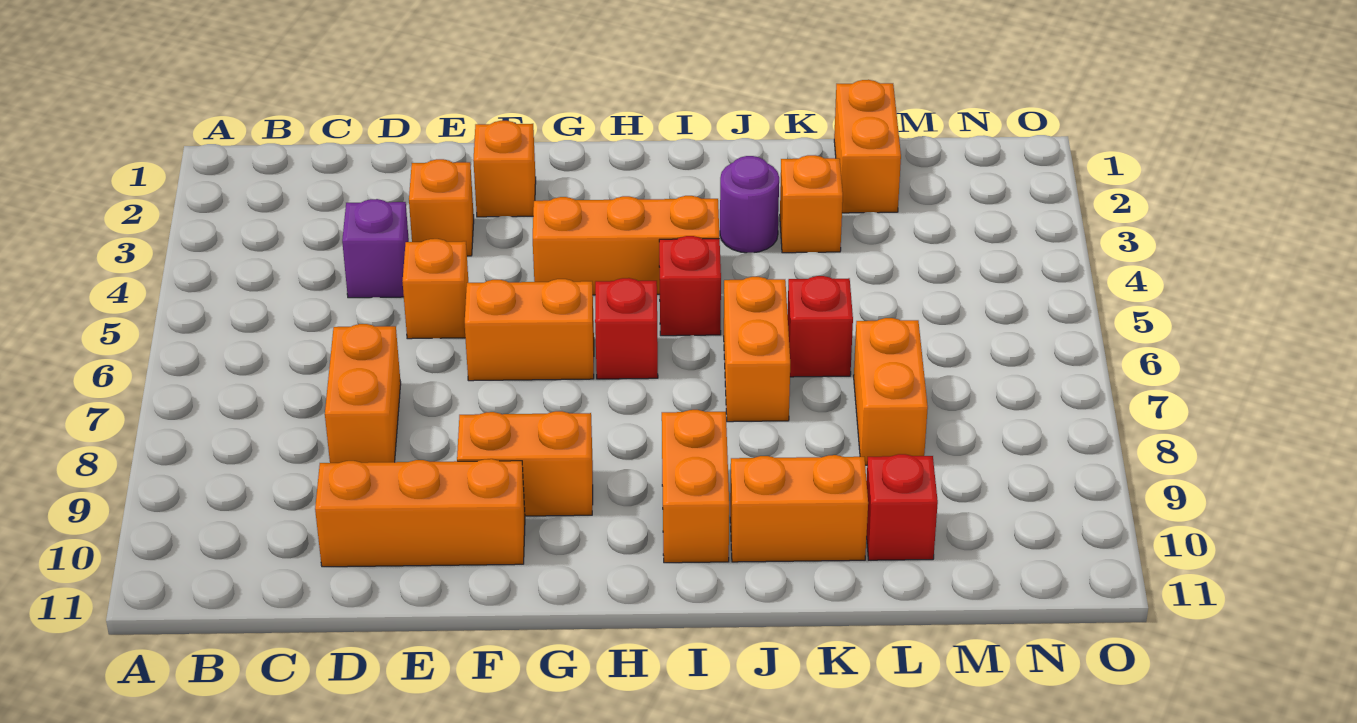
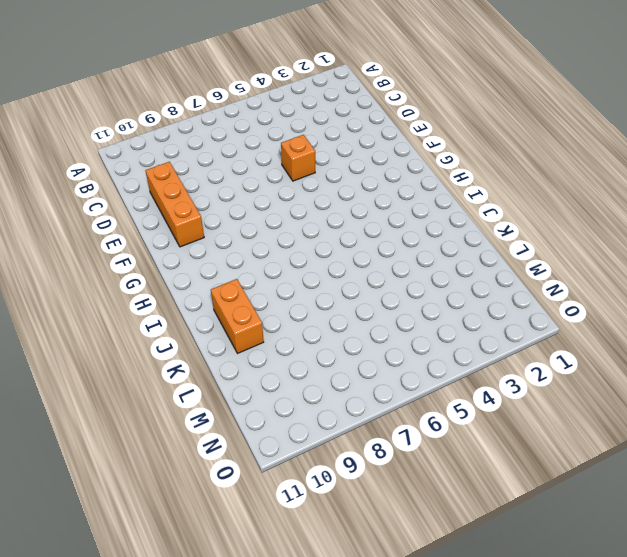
none -> purple 1x1 brick [342,199,409,298]
none -> orange 1x2 brick [325,324,401,463]
none -> orange 1x1 brick [409,159,474,256]

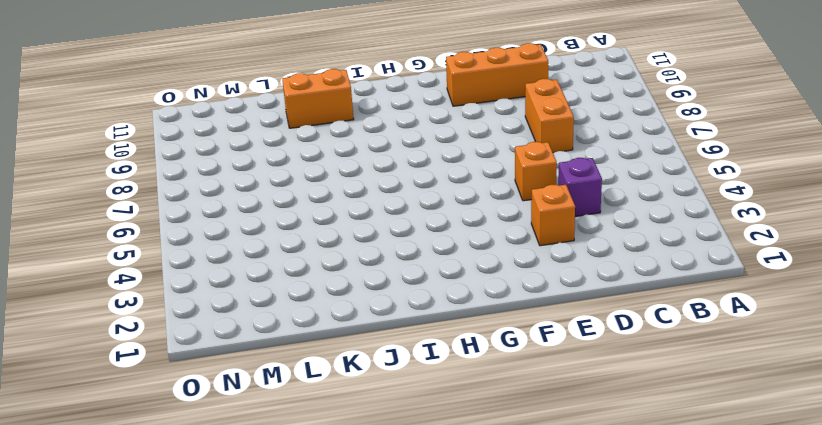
none -> orange 1x1 brick [473,121,536,217]
none -> orange 1x2 brick [465,279,594,381]
none -> orange 1x2 brick [457,411,593,516]

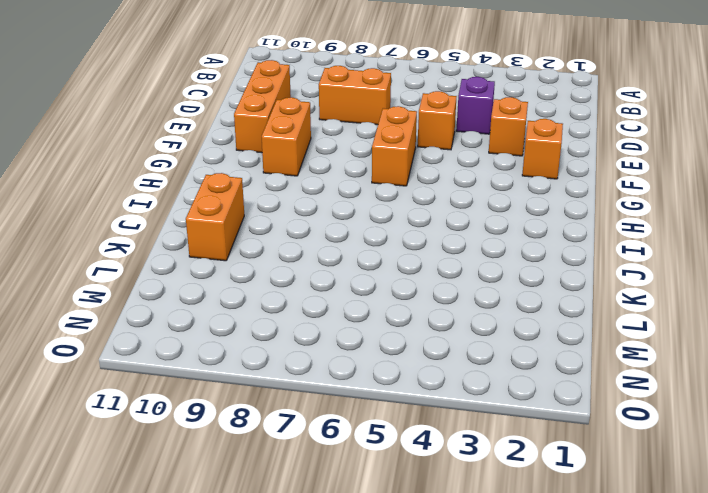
none -> orange 1x3 brick [533,196,719,295]
none -> red 1x1 brick [595,278,658,379]
none -> red 1x1 brick [659,236,721,336]

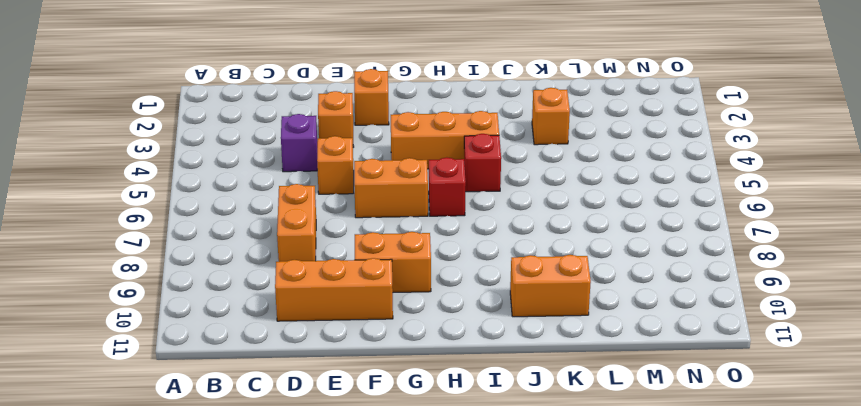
none -> orange 1x2 brick [662,410,729,563]
none -> purple 1x1 round brick [720,156,779,253]
none -> orange 1x2 brick [724,277,790,422]

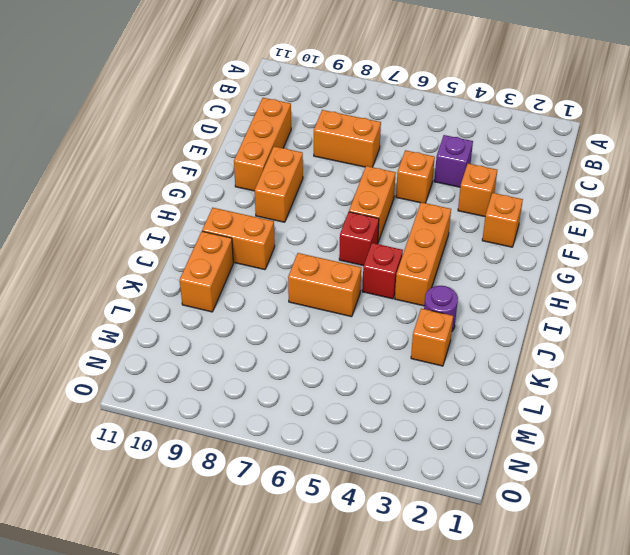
none -> red 1x1 brick [788,276,853,377]
none -> orange 1x2 brick [834,80,901,213]
none -> orange 1x2 brick [854,318,928,465]

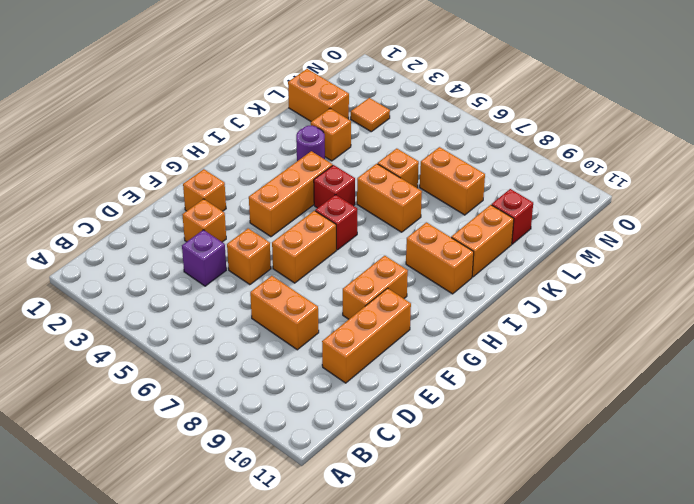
orange 1x1 brick [378,149,419,188] -> red 1x1 brick [788,276,853,377]
orange 1x1 tile [351,98,390,132] -> none

